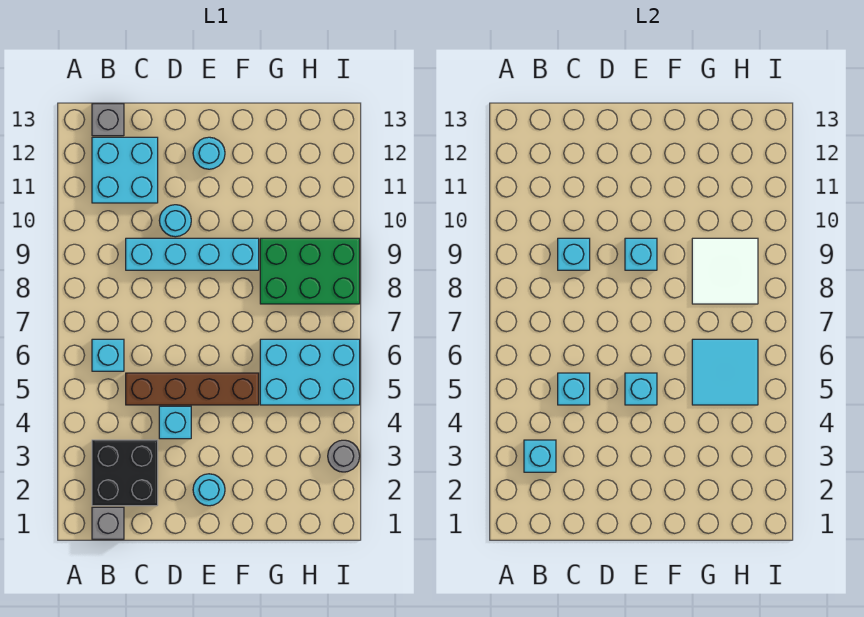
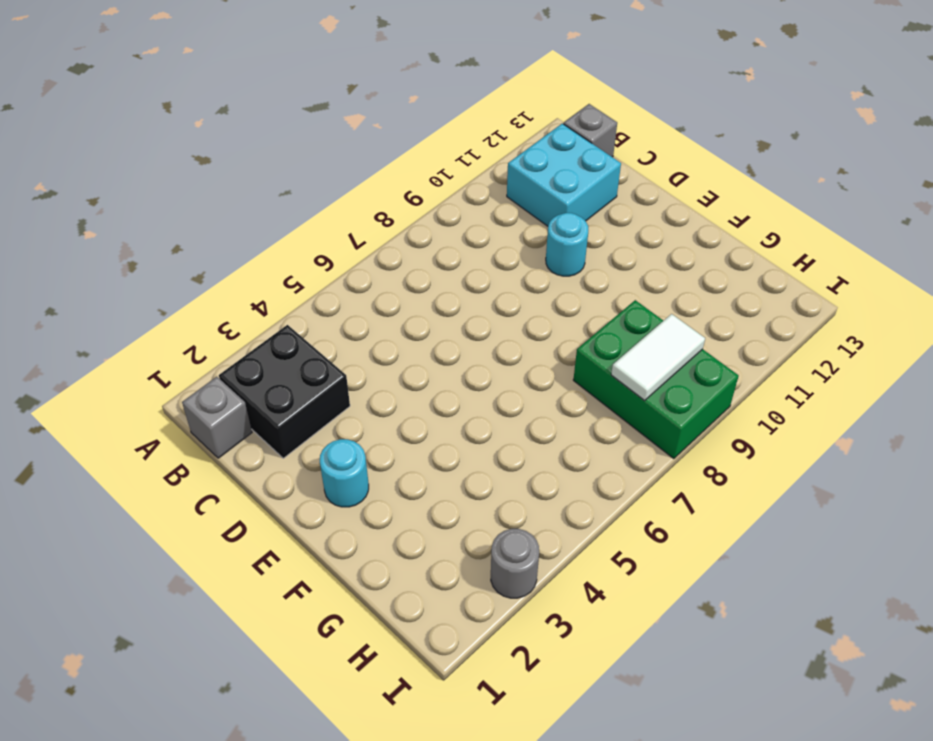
white 1x2 tile [611,314,705,401] -> white 2x2 tile [692,238,758,304]
none -> cyan 1x1 brick [92,339,124,371]
none -> brown 1x4 brick [126,373,259,405]
none -> cyan 1x4 brick [126,238,259,270]

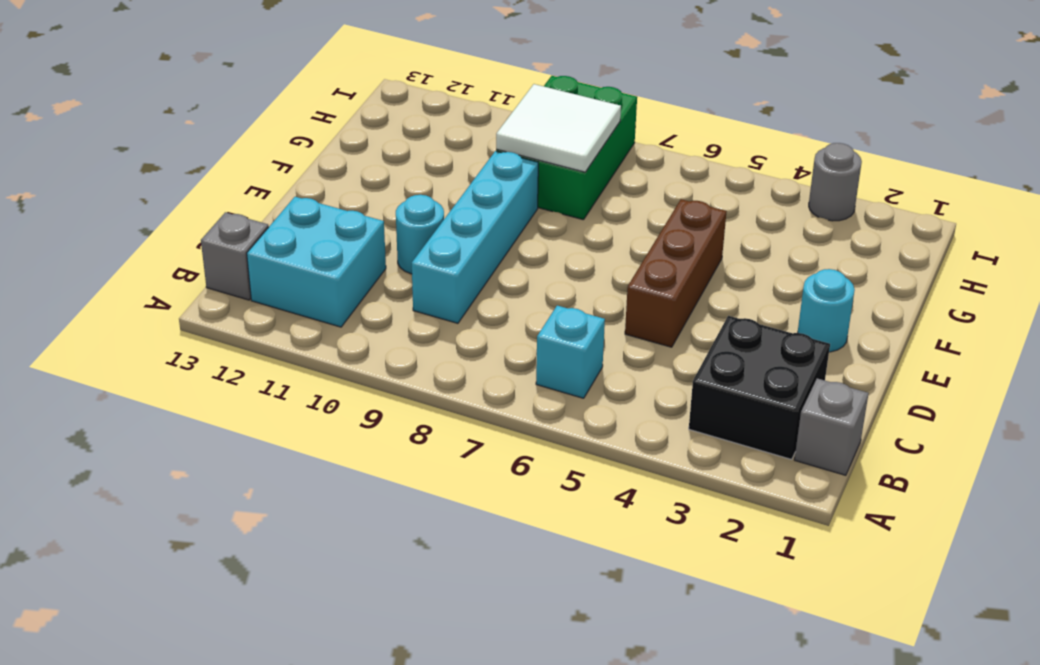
brown 1x3 brick [625,199,727,347] -> brown 1x4 brick [126,373,259,405]
none -> cyan 1x1 brick [159,406,191,439]
none -> cyan 1x1 round brick [193,137,225,169]
none -> cyan 2x3 brick [260,339,360,405]

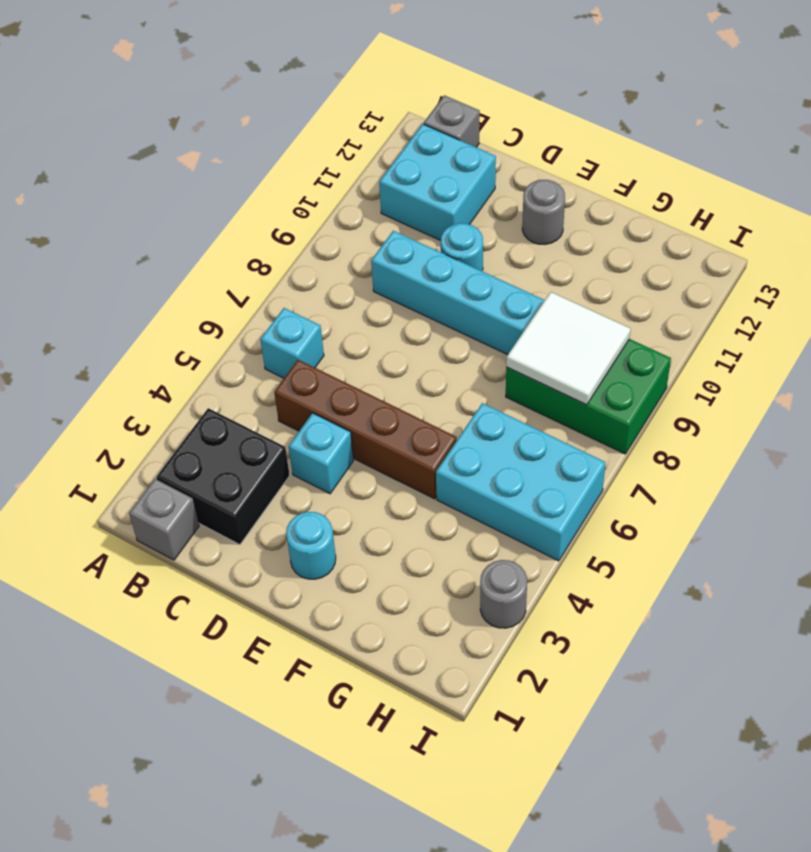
grey 1x1 round brick [522,180,565,244] -> cyan 1x1 round brick [193,137,225,169]
none -> cyan 1x1 brick [524,440,556,472]
none -> cyan 1x1 brick [558,373,590,405]
none -> cyan 1x1 brick [558,238,590,270]

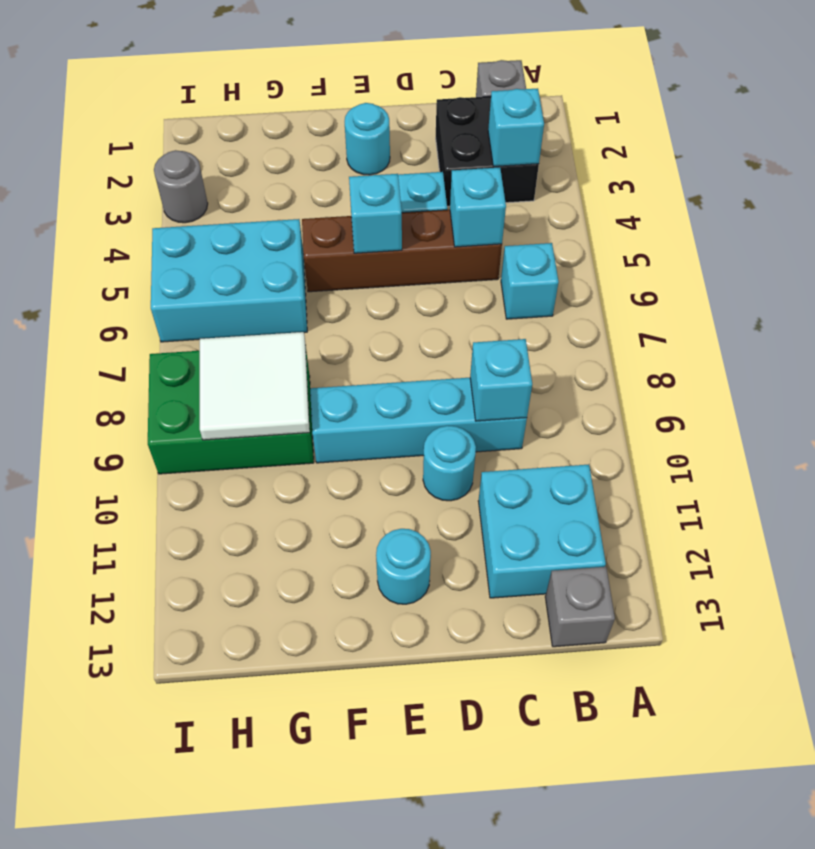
none -> cyan 1x1 brick [625,238,657,270]
none -> cyan 2x2 tile [692,339,758,405]

